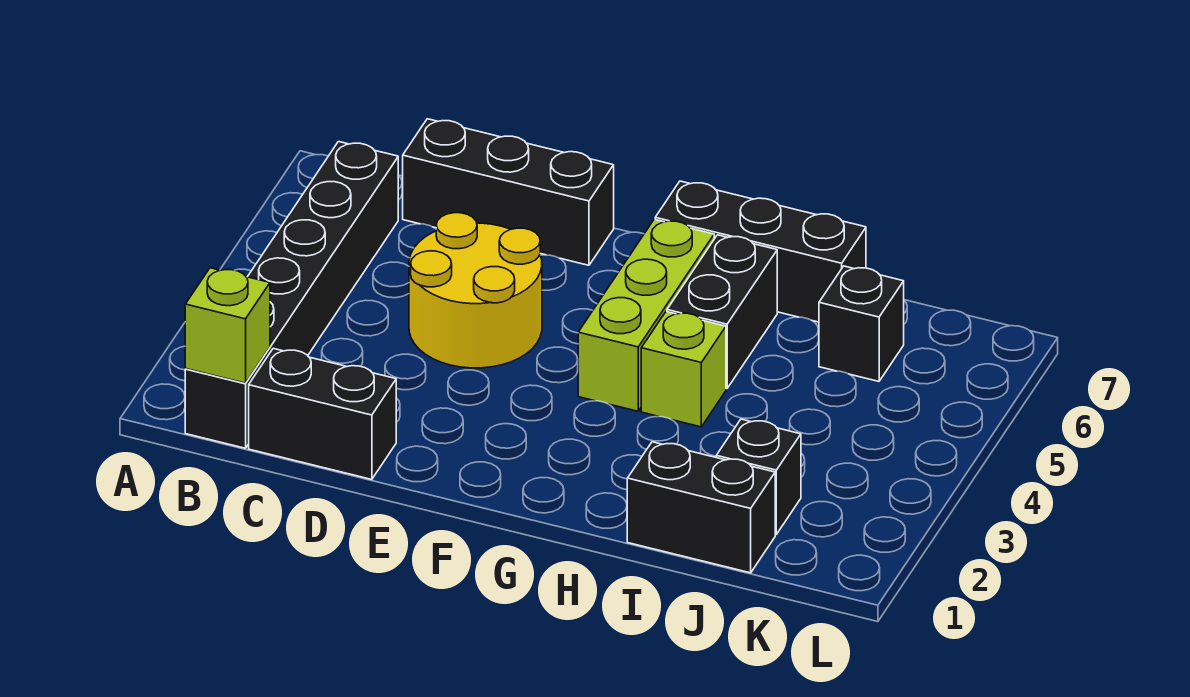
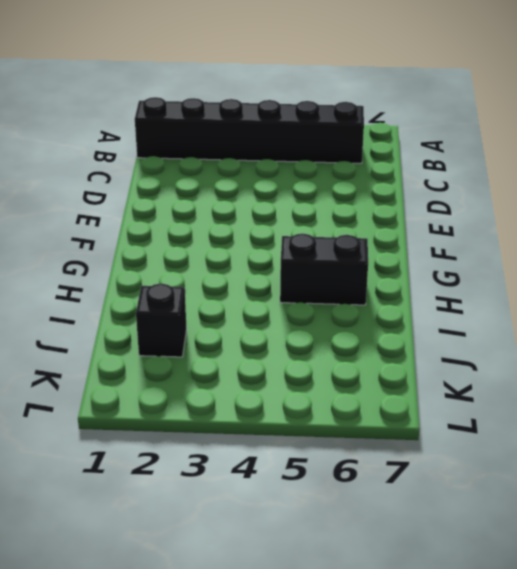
none -> black 1x2 brick [249,348,396,480]
none -> black 1x3 brick [403,119,614,265]
none -> yellow 2x2 round brick [409,213,542,368]

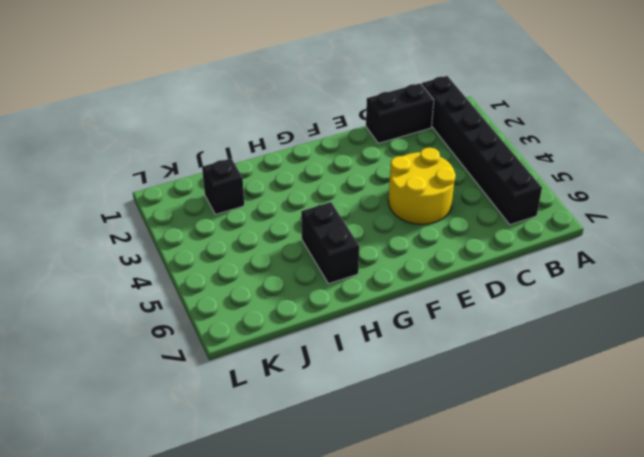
none -> black 1x3 brick [403,119,614,265]
none -> lime 1x3 brick [578,219,714,411]
none -> black 1x3 brick [655,181,866,322]

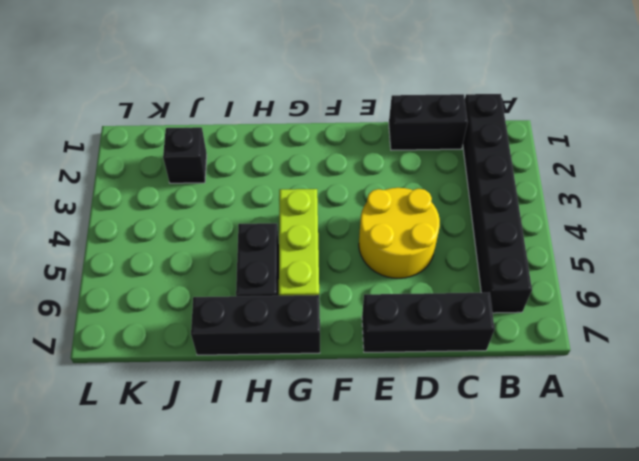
none -> lime 1x1 brick [641,312,726,427]
none -> black 1x2 brick [627,442,775,573]
none -> black 1x1 brick [819,266,904,381]

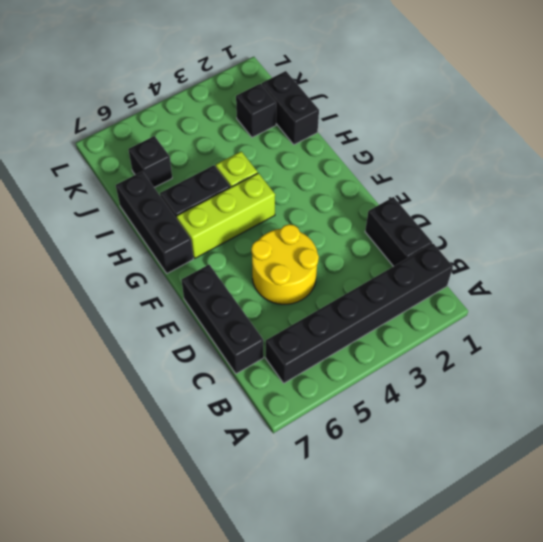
none -> lime 1x1 brick [185,268,270,383]

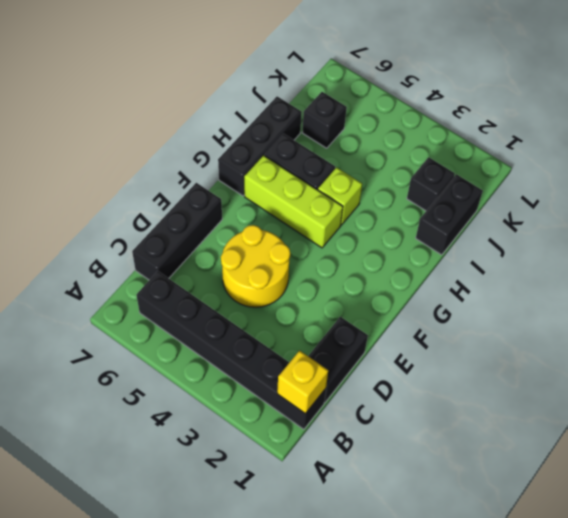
yellow 1x1 brick [277,351,328,414] -> lime 1x1 brick [185,268,270,383]

